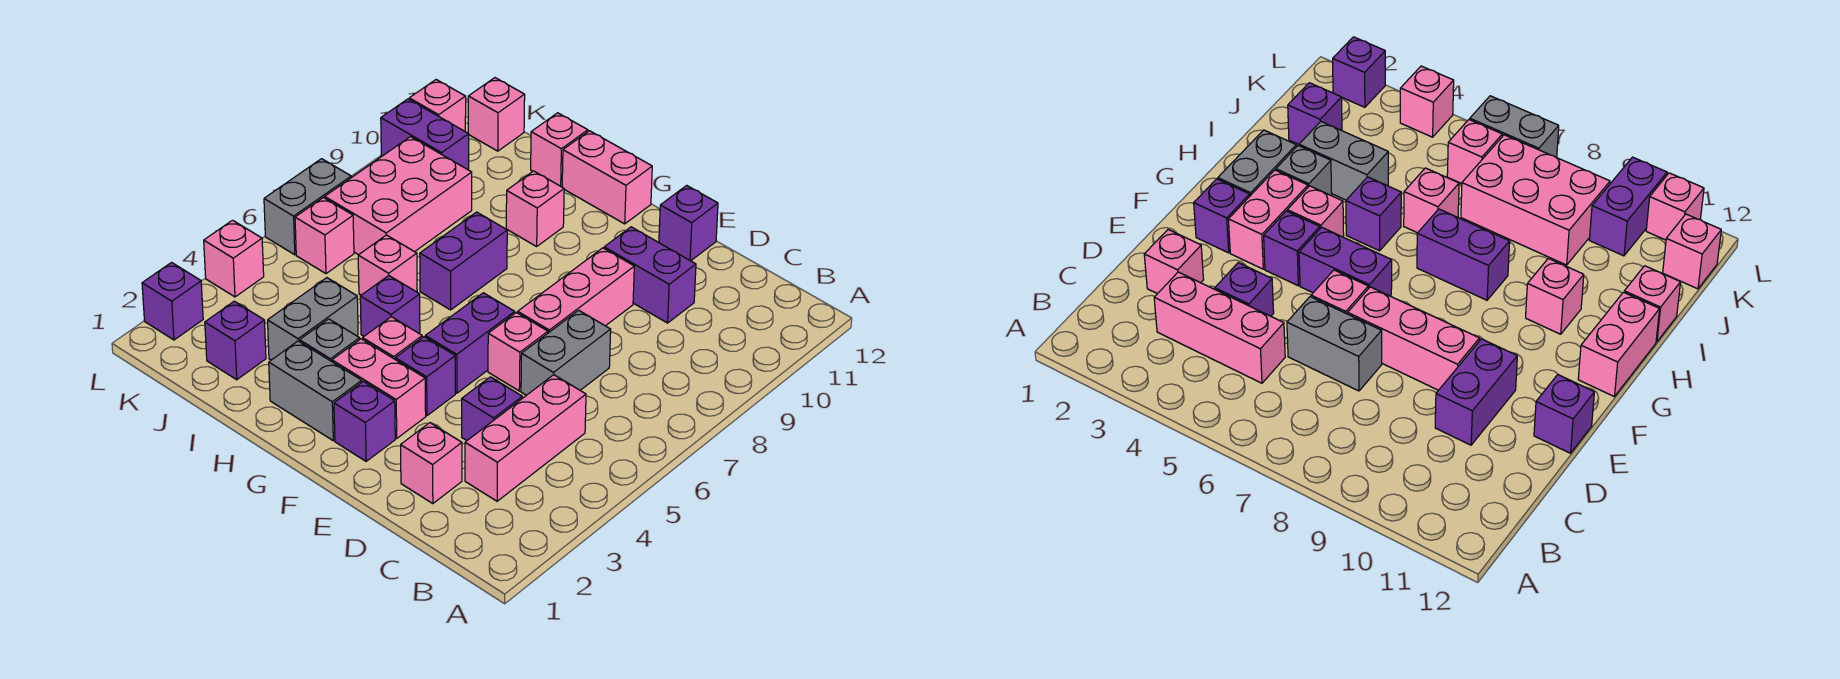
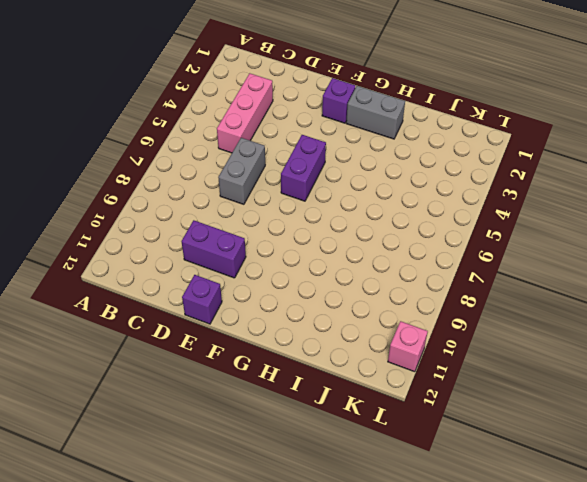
none -> pink 1x1 brick [401,423,462,504]
none -> purple 1x1 brick [462,377,522,440]
none -> pink 1x1 brick [488,312,548,391]
none -> pink 1x3 brick [518,248,634,333]

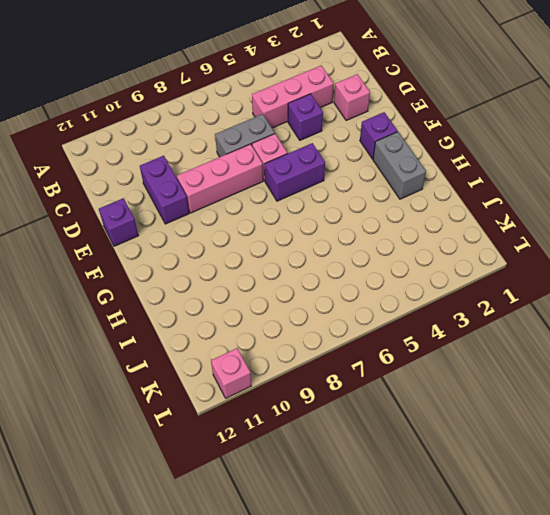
none -> pink 1x2 brick [332,339,426,438]
none -> purple 1x1 brick [395,337,455,416]
none -> pink 1x1 brick [363,317,422,359]
none -> pink 1x2 brick [562,131,652,224]

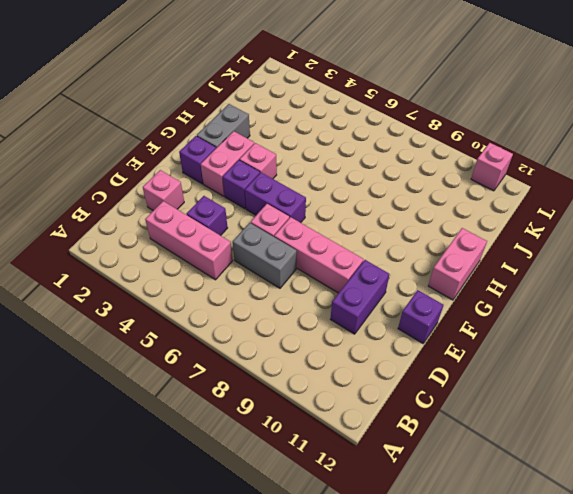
none -> grey 1x1 brick [300,319,360,362]
none -> purple 1x1 brick [360,276,420,336]
none -> purple 1x2 brick [420,212,507,310]
none -> pink 1x1 brick [506,171,564,246]

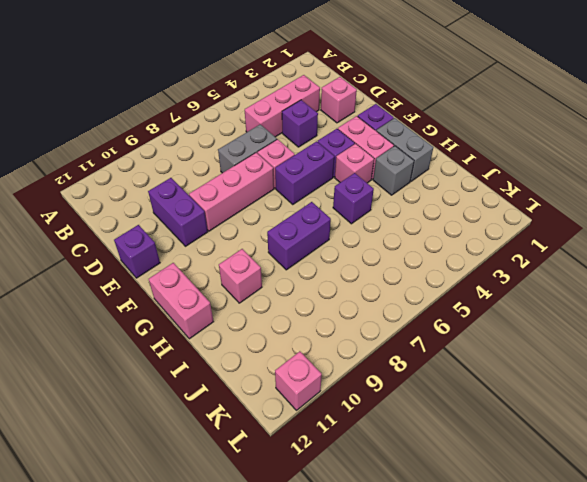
none -> grey 1x2 brick [268,278,358,360]
none -> pink 1x1 brick [358,235,417,295]
none -> pink 1x1 brick [531,113,588,187]
none -> purple 1x1 brick [205,301,266,380]

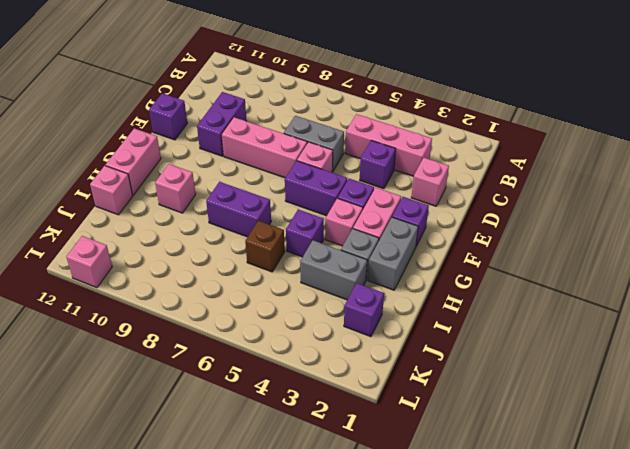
brown 1x1 brick [245,221,285,272] -> pink 1x1 brick [358,235,417,295]
none -> pink 2x3 brick [325,137,472,255]
none -> pink 1x1 brick [295,198,354,274]
none -> purple 1x2 brick [381,99,469,170]
none -> pink 1x1 brick [468,78,525,151]

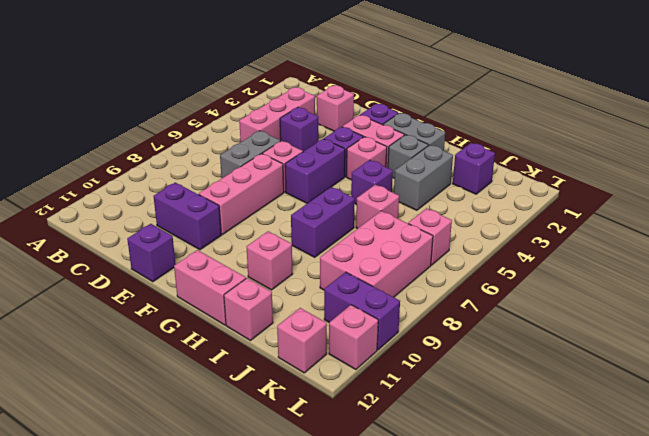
none -> purple 1x1 brick [142,263,203,340]
none -> pink 1x1 brick [204,220,264,297]
none -> grey 1x2 brick [264,159,351,255]

